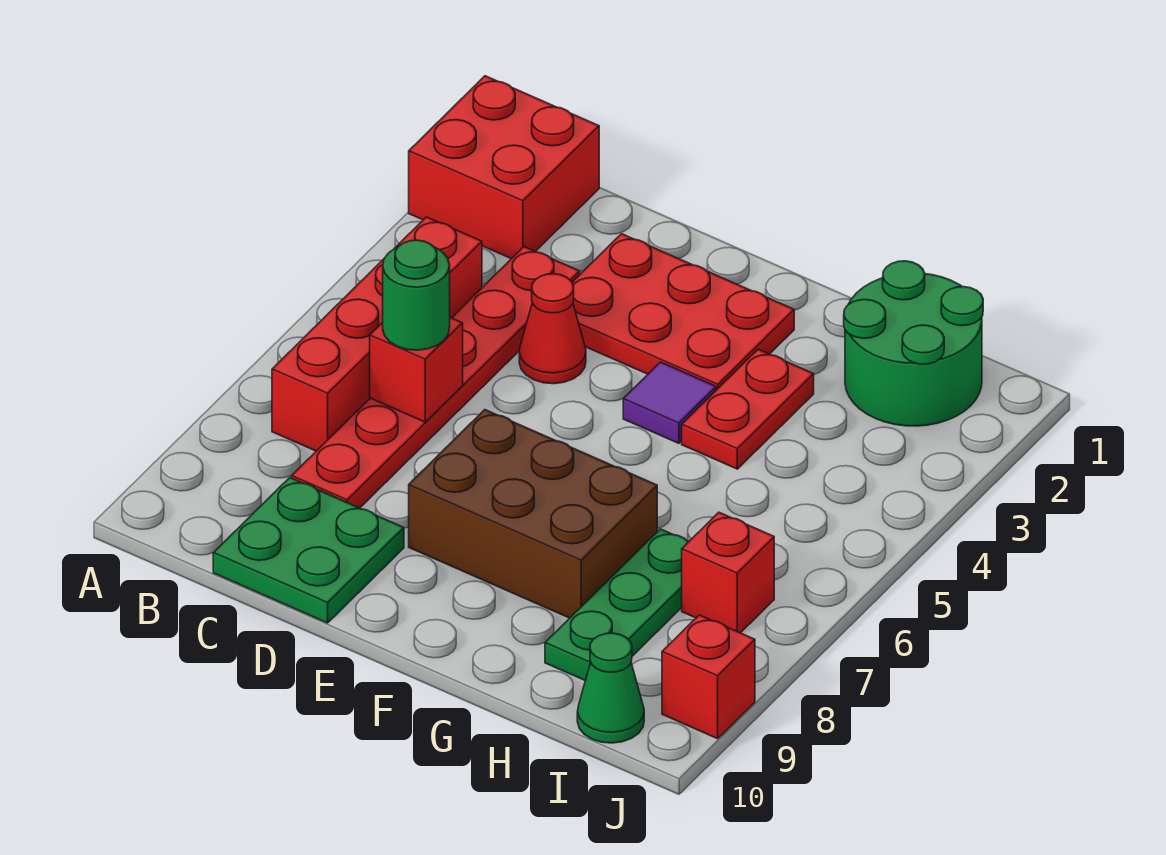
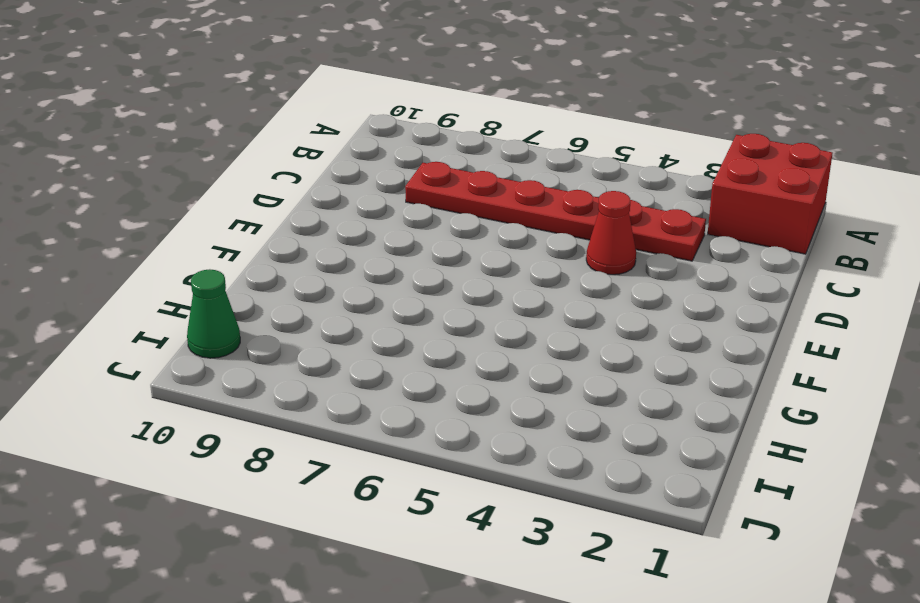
none -> red 1x4 brick [272,217,482,451]
none -> green 2x2 plate [213,478,404,623]
none -> red 2x3 plate [572,234,794,390]

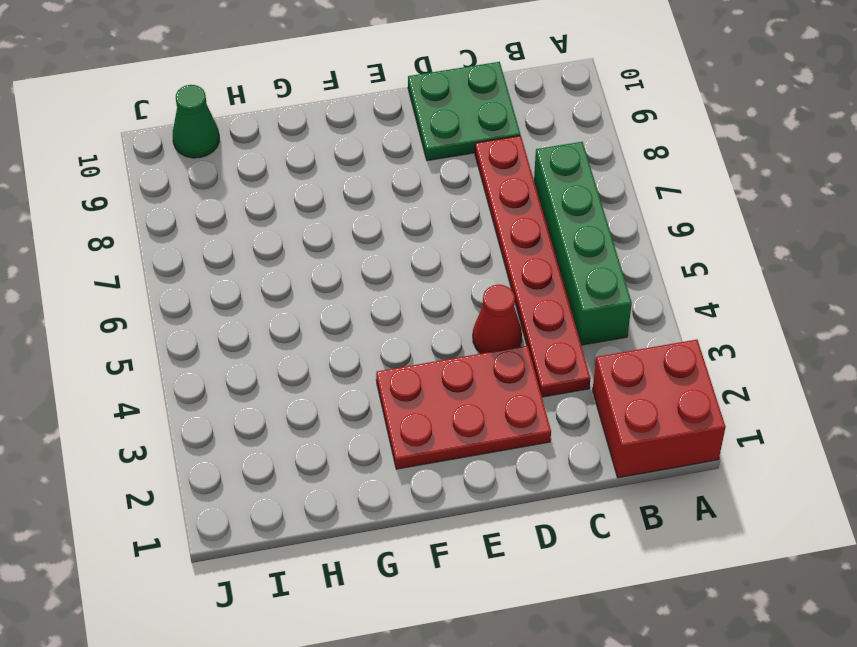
green 1x4 brick [534,142,632,345] -> red 1x4 brick [272,217,482,451]
none -> brown 2x3 brick [409,410,657,618]
none -> purple 1x1 tile [623,362,716,443]
none -> red 1x2 plate [682,349,814,469]

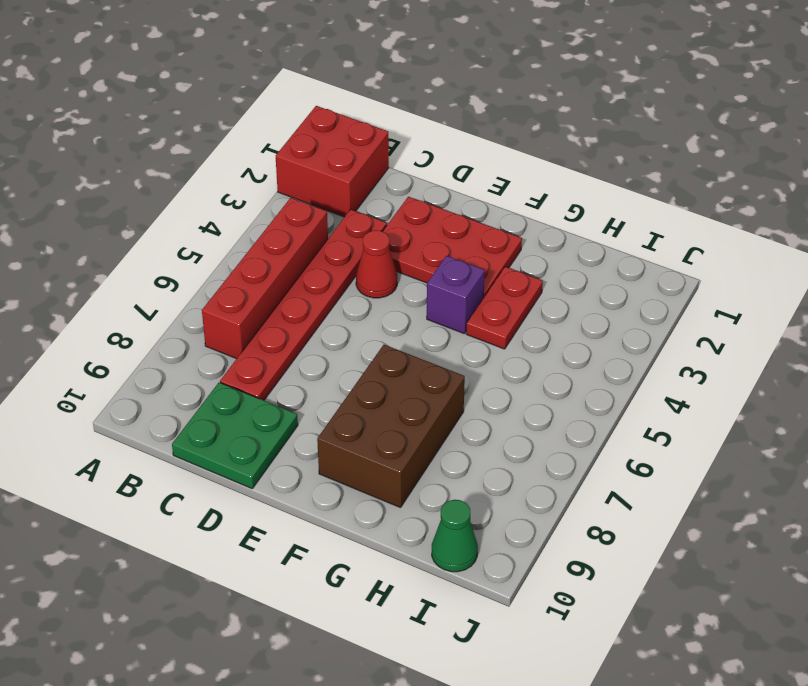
purple 1x1 brick [427,256,485,333] -> purple 1x1 tile [623,362,716,443]
brown 2x3 brick [317,345,465,508] -> brown 2x3 brick turned to [409,410,657,618]
none -> green 2x2 round brick [844,261,983,426]
none -> green 1x3 plate [545,529,689,680]
none -> red 1x1 brick [682,512,774,633]

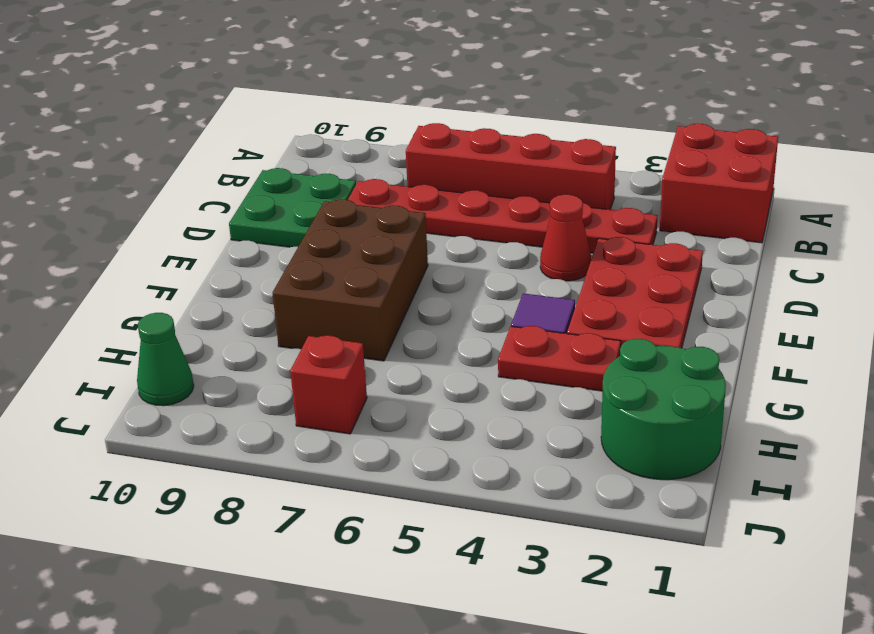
none -> green 1x3 plate [545,529,689,680]
none -> red 1x1 brick [662,615,755,739]
none -> red 1x1 brick [370,318,463,422]

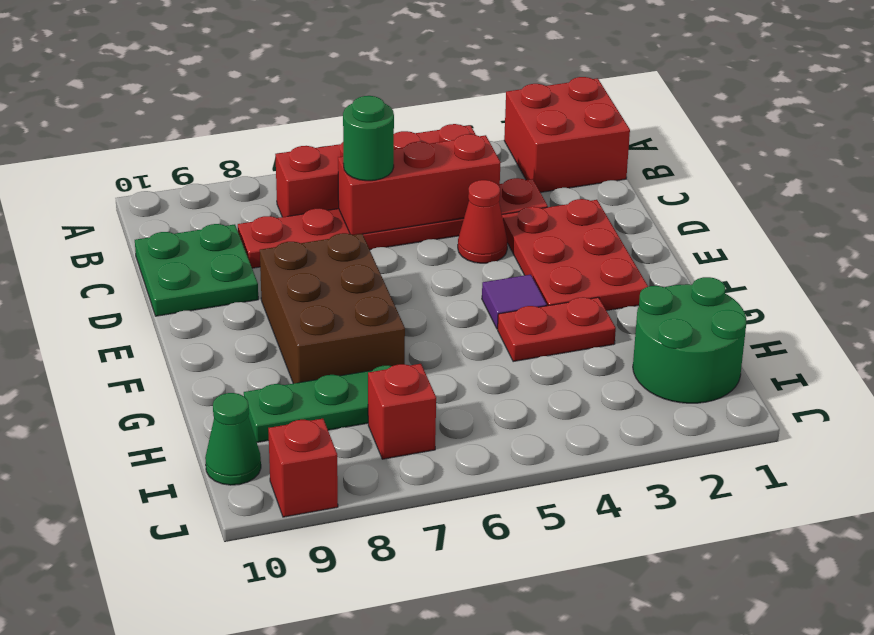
red 1x3 brick [338,134,501,235] -> red 1x1 brick [370,318,463,422]

